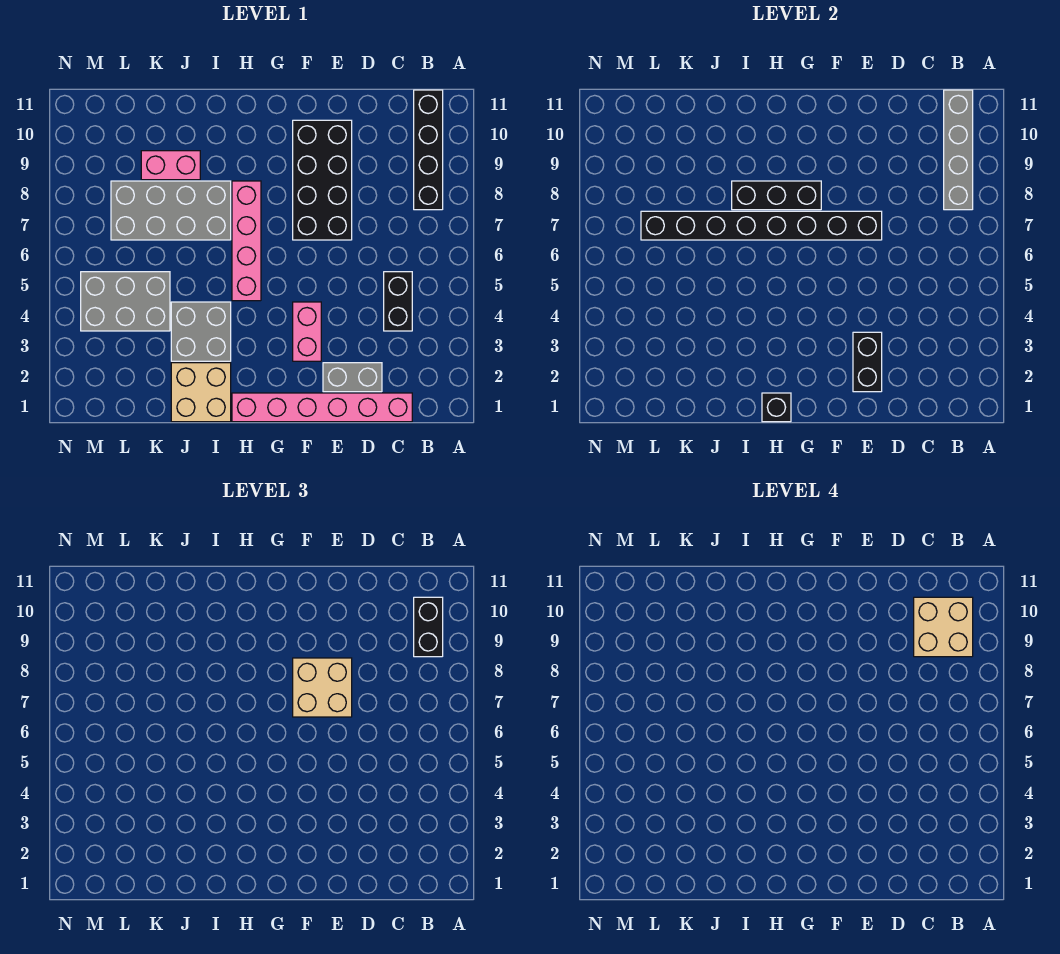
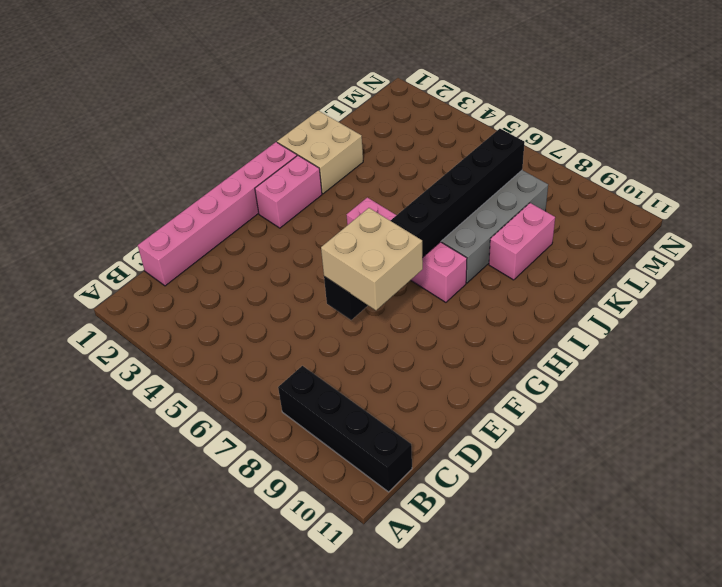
pink 1x2 brick [255,156,322,228] -> pink 1x2 brick turned to [293,302,321,361]
none -> black 1x2 brick [384,272,412,331]
none -> grey 1x2 brick [323,363,382,392]
none -> black 2x4 brick [293,120,352,240]

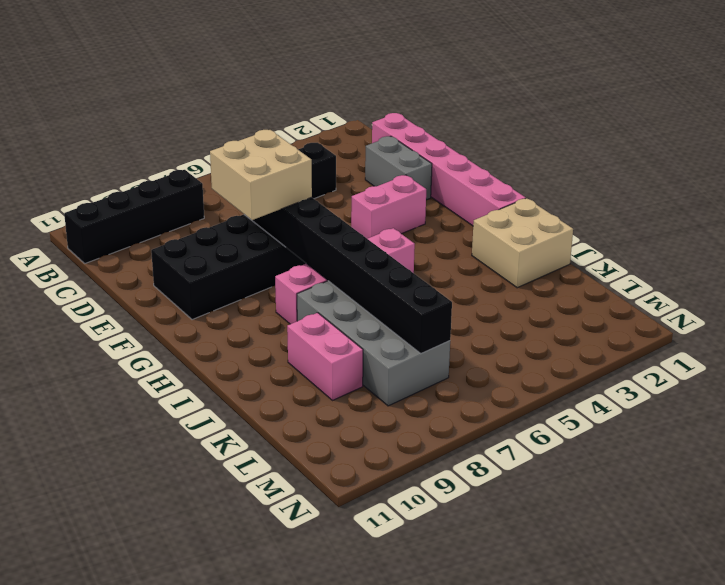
none -> grey 2x2 brick [171,302,231,361]
none -> grey 2x3 brick [81,272,170,331]
none -> grey 1x4 brick [944,90,973,210]

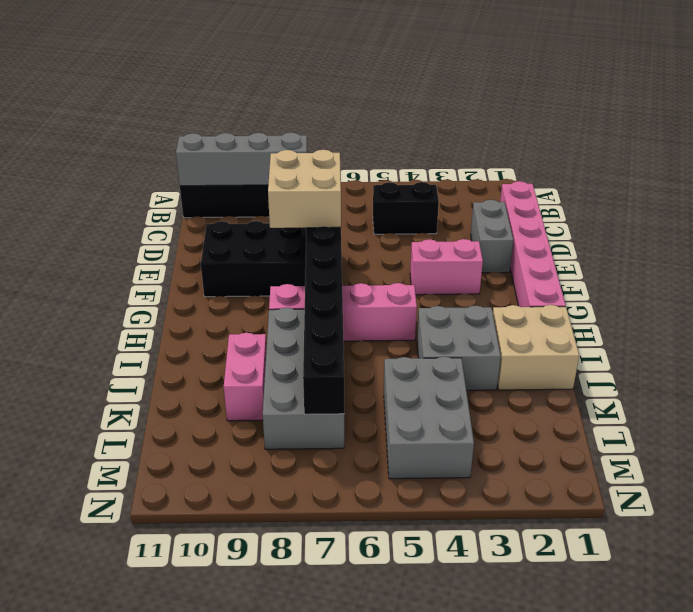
none -> black 1x2 brick [853,332,882,392]
none -> black 1x3 brick [732,181,821,210]
none -> black 1x1 brick [762,393,791,422]

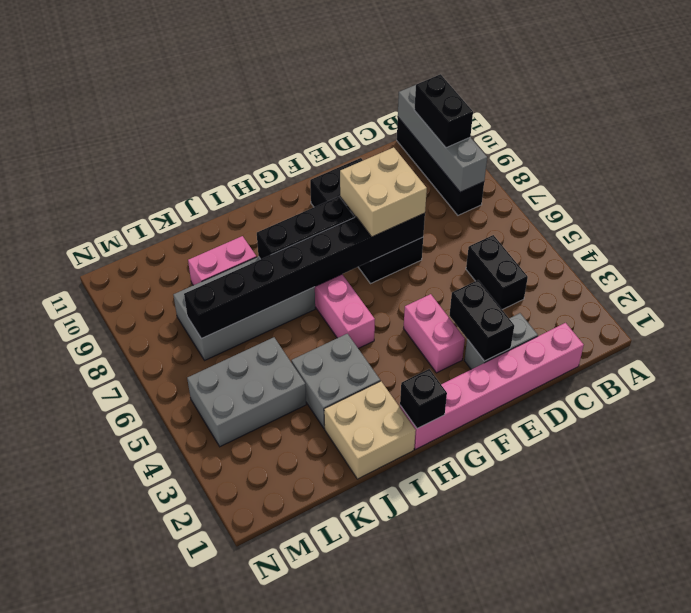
none -> tan 2x2 brick [914,597,973,657]

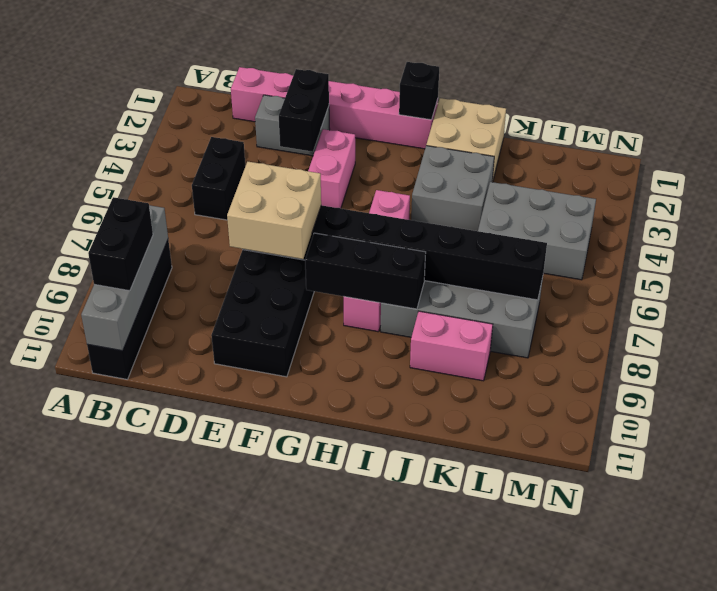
none -> tan 2x2 brick [914,597,973,657]

